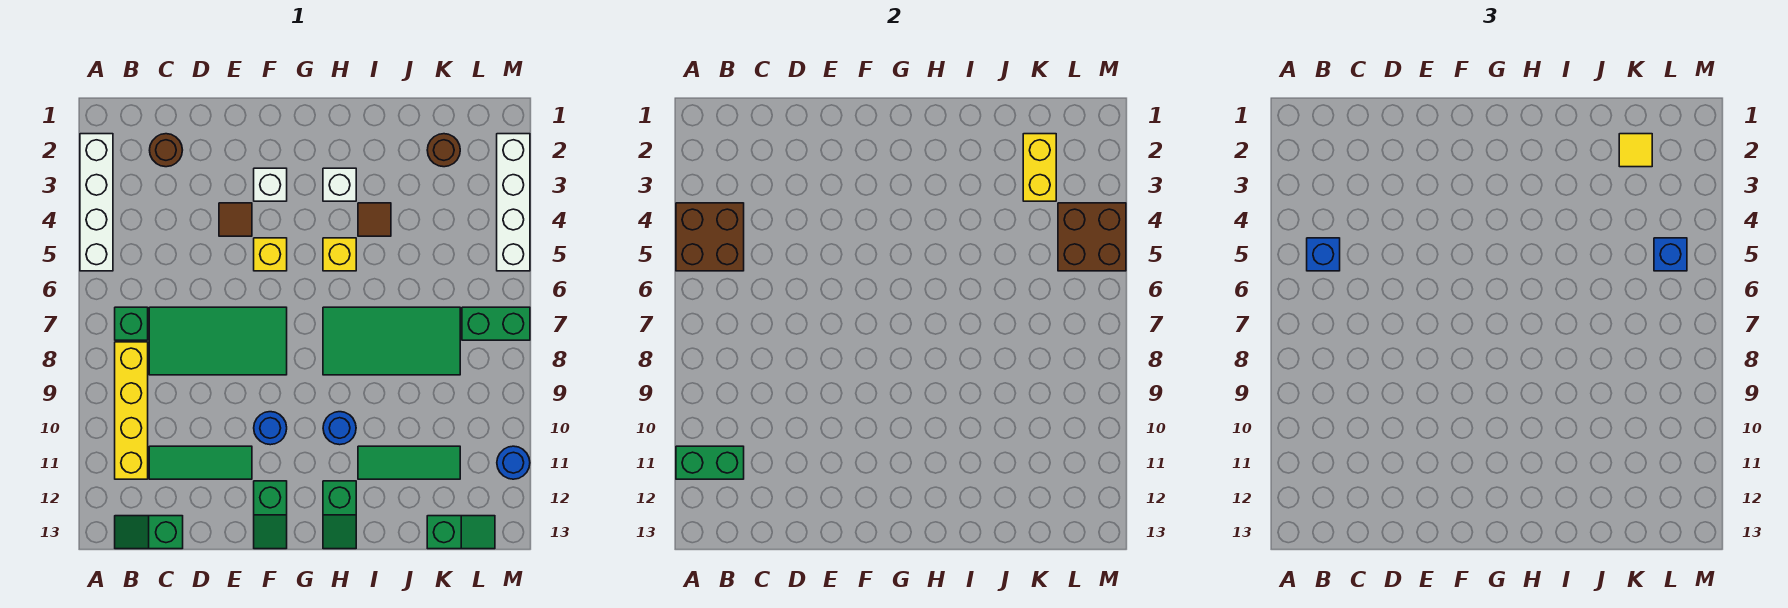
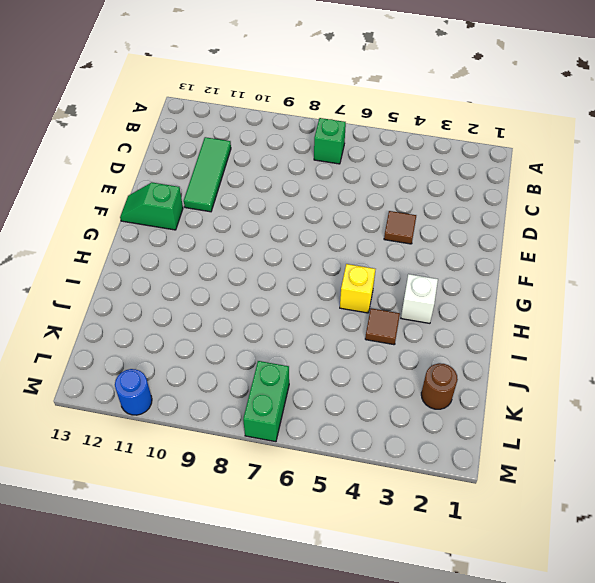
none -> white 1x4 brick [80,134,113,271]
none -> yellow 1x4 brick [115,342,148,479]
none -> green 1x2 slope [115,516,183,549]
none -> brown 1x1 round brick [150,134,182,167]

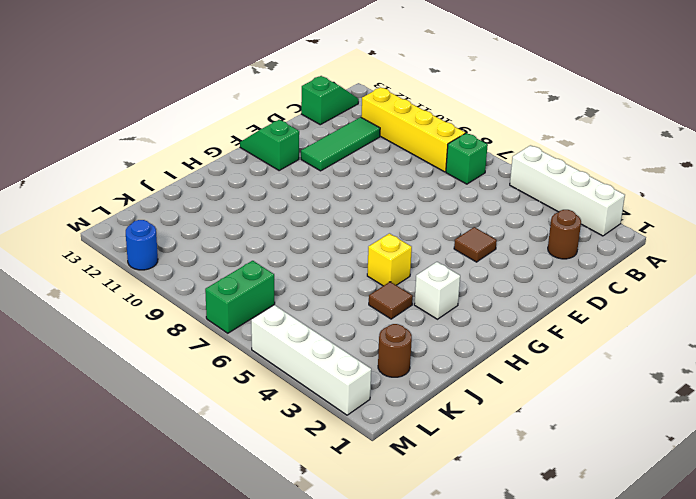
none -> green 2x4 tile [149,307,287,375]
none -> white 1x1 brick [254,168,287,201]
none -> yellow 1x1 brick [254,238,287,271]
none -> blue 1x1 round brick [254,412,287,445]

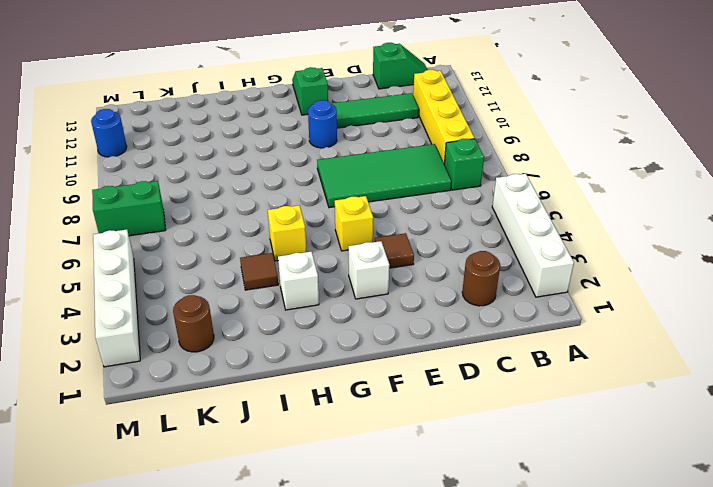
none -> green 2x4 tile [323,307,460,375]
none -> blue 1x1 round brick [323,412,356,445]
none -> green 1x2 slope [323,481,356,549]
none -> green 1x3 tile [358,446,460,479]

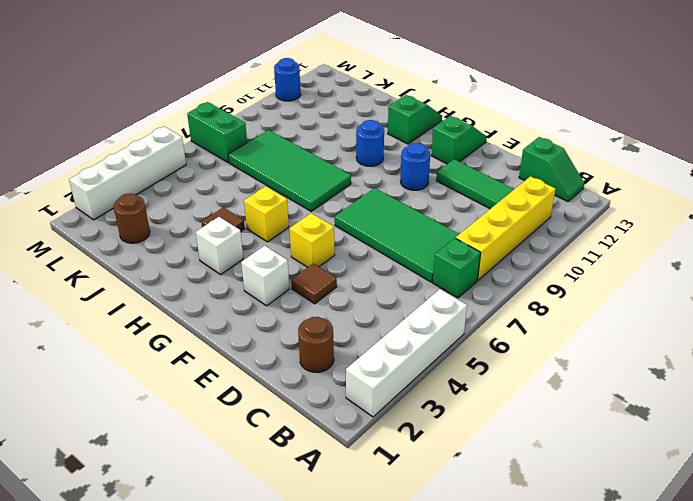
none -> green 1x3 tile [358,446,460,479]
none -> green 1x2 slope [427,516,495,549]
none -> brown 2x2 brick [676,203,744,271]
none -> green 1x2 brick [676,446,744,479]

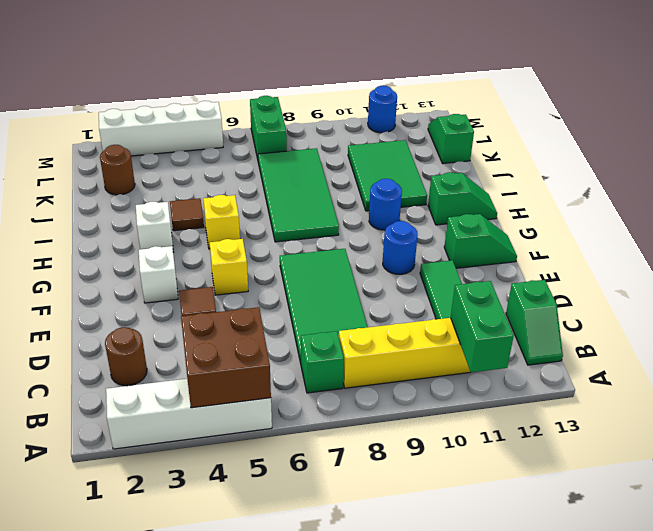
green 2x3 tile [348,140,427,211] -> green 1x3 tile [358,446,460,479]
none -> yellow 1x2 brick [1023,134,1056,201]
none -> brown 2x2 brick [1058,203,1126,271]
none -> blue 1x1 brick [1307,238,1340,271]
none -> yellow 1x1 tile [1619,134,1652,167]

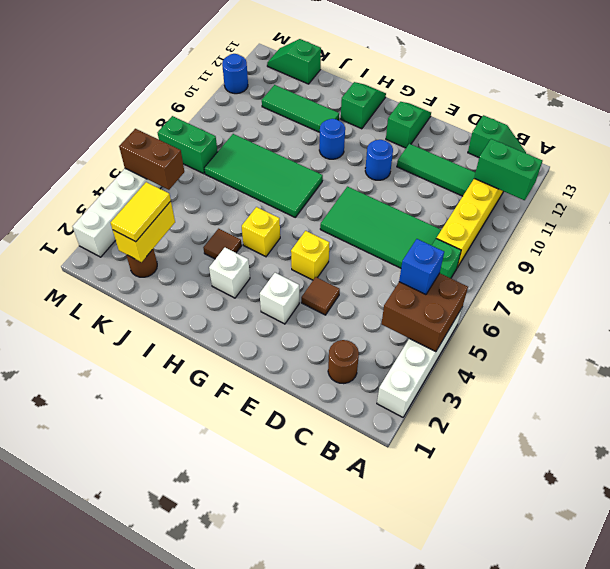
yellow 1x2 tile [111,182,171,242] -> yellow 1x1 tile [1619,134,1652,167]
brown 1x2 brick [119,129,184,190] -> brown 2x2 brick [1058,203,1126,271]
none -> blue 1x1 brick [1654,238,1687,271]

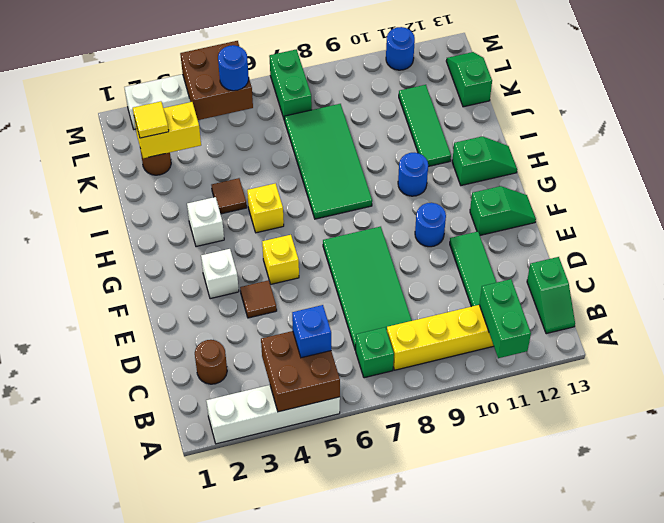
blue 1x1 round brick [218,45,249,91] -> blue 1x1 brick [1654,238,1687,271]

